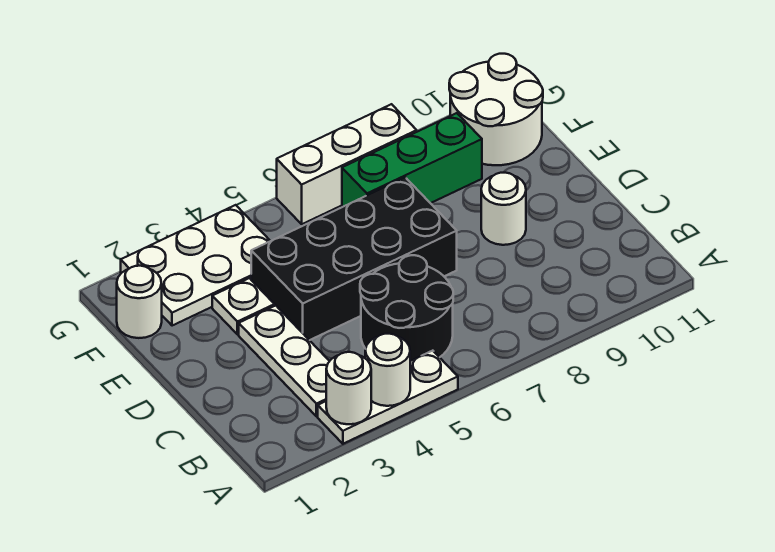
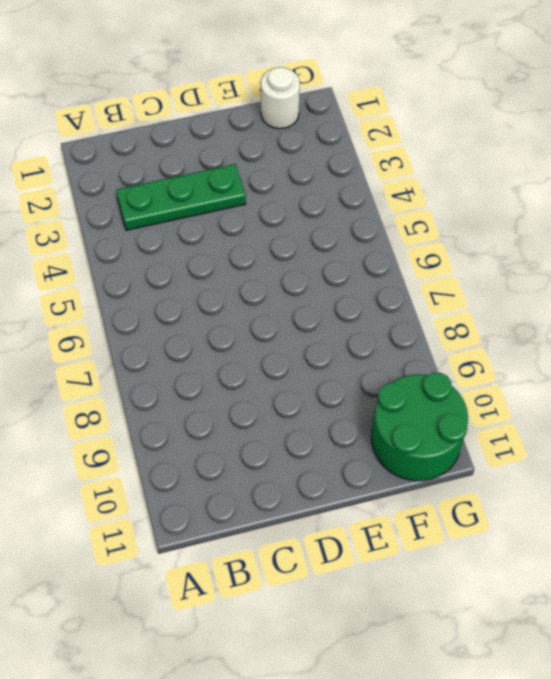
green 1x3 plate [116,164,246,230] -> white 1x3 plate [239,306,329,417]
green 2x2 round brick [371,373,468,481] -> white 2x2 round brick [449,54,543,165]
none -> white 1x3 plate [318,351,458,444]
none -> black 2x2 round brick [360,255,453,361]
none -> black 2x4 brick [251,177,457,340]

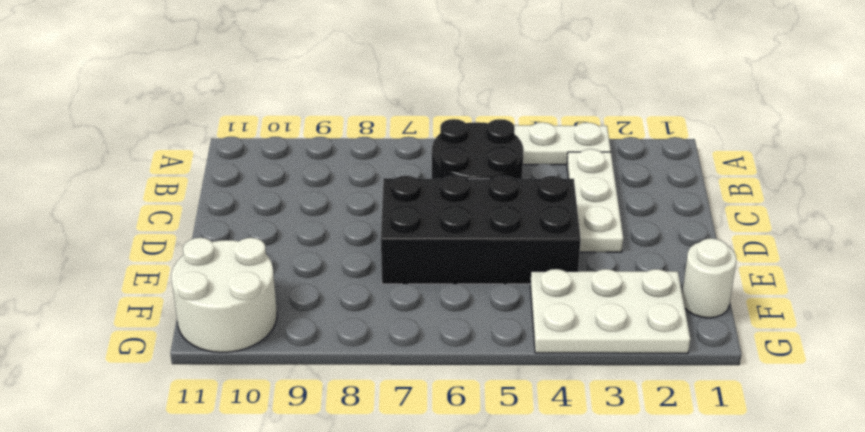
none -> white 1x1 round brick [481,173,526,245]
none -> white 1x1 plate [212,278,275,334]
none -> green 1x3 brick [342,113,482,207]

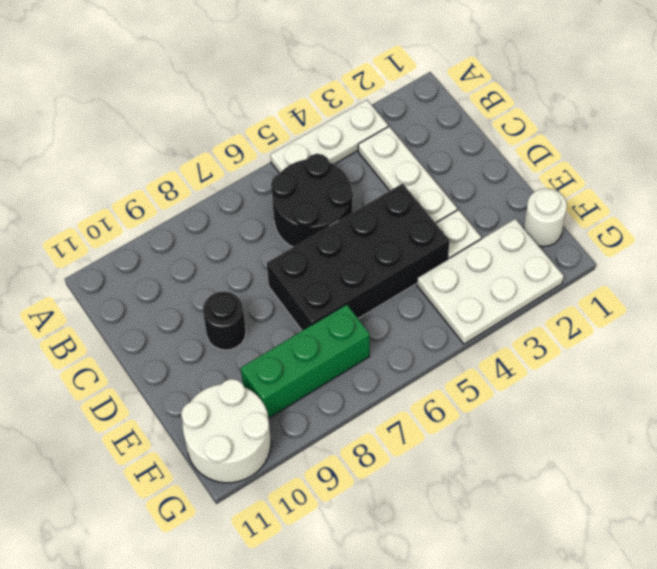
black 1x1 round brick [203,291,246,350] -> white 1x1 round brick [481,173,526,245]
none -> white 1x3 brick [277,104,417,224]
none -> white 1x1 round brick [326,352,371,424]
none -> white 1x1 round brick [365,334,410,406]

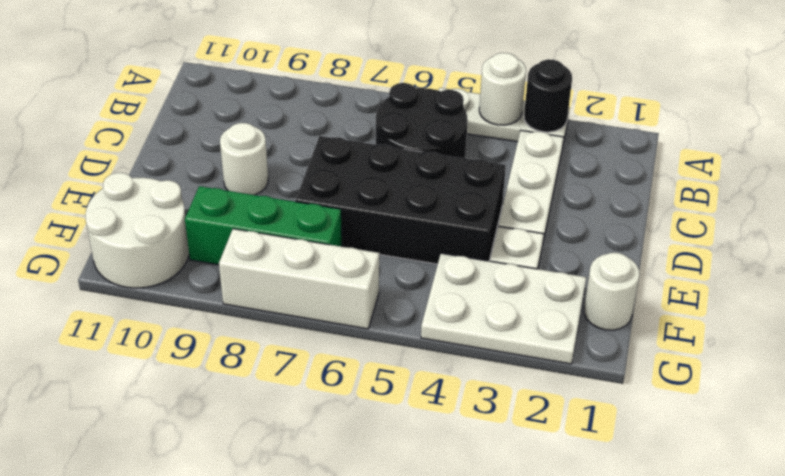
black 1x1 round brick [524,59,572,132] -> white 1x1 round brick [326,352,371,424]

